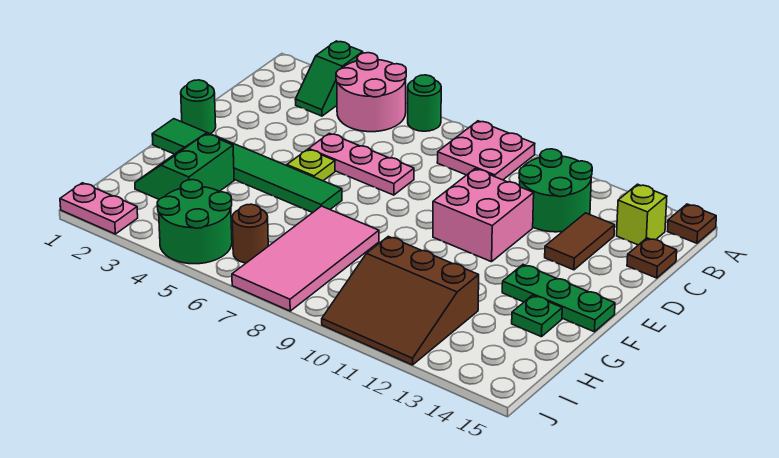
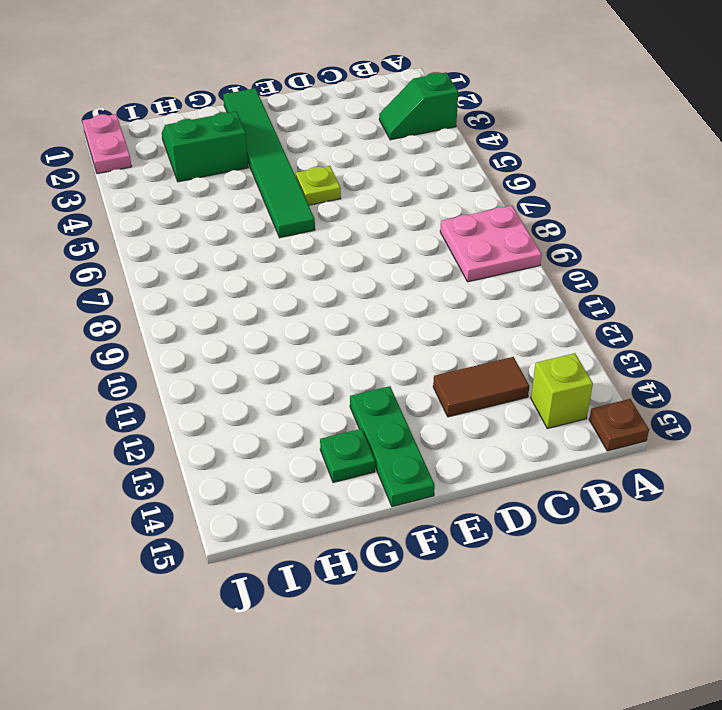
none -> pink 2x2 round brick [336,53,406,132]
none -> green 1x1 round brick [408,75,441,131]
none -> green 2x2 round brick [519,149,592,232]

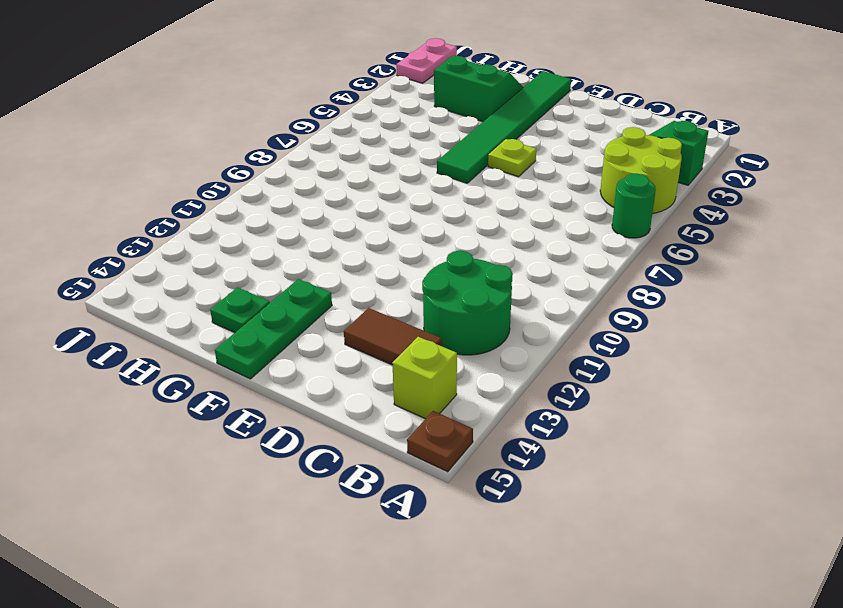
lime 2x2 round brick [600,127,682,214] -> pink 2x2 round brick [336,53,406,132]
none -> pink 2x2 plate [437,121,535,180]
none -> brown 1x1 plate [627,238,677,278]
none -> pink 1x3 plate [309,133,414,195]

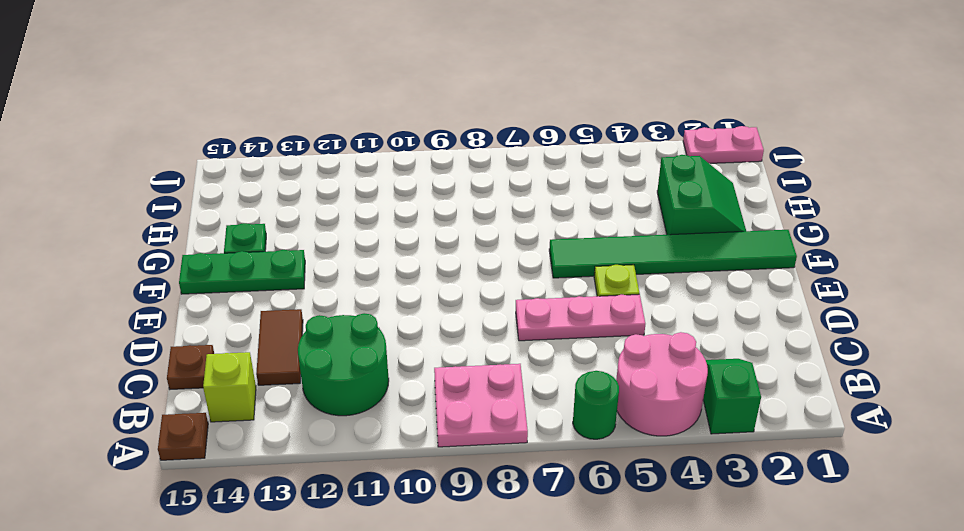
none -> pink 2x2 brick [433,169,534,262]
none -> green 1x1 round brick [181,80,216,134]
none -> pink 2x4 tile [232,206,379,311]

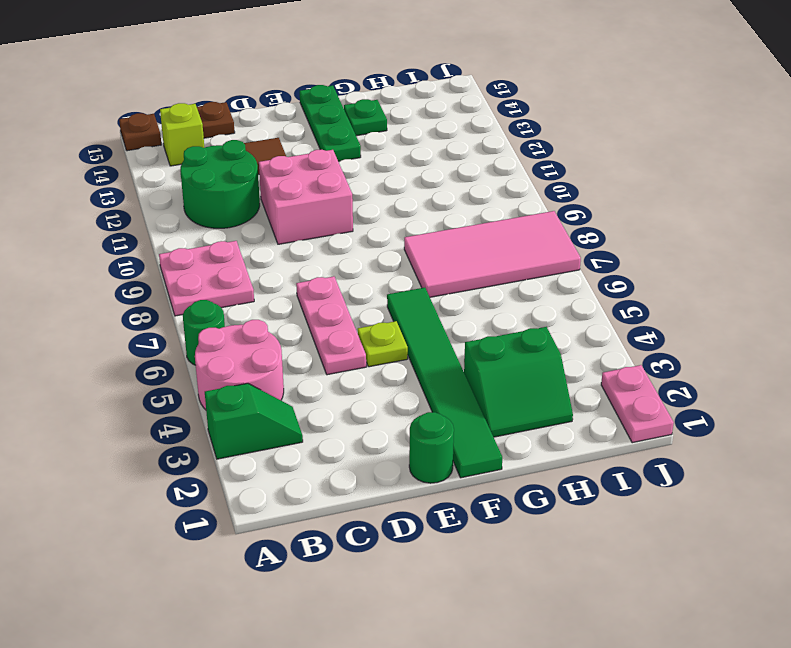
none -> brown 3x3 slope [322,236,479,365]
none -> green 2x2 round brick [157,180,232,264]
none -> brown 1x1 round brick [232,204,268,263]

